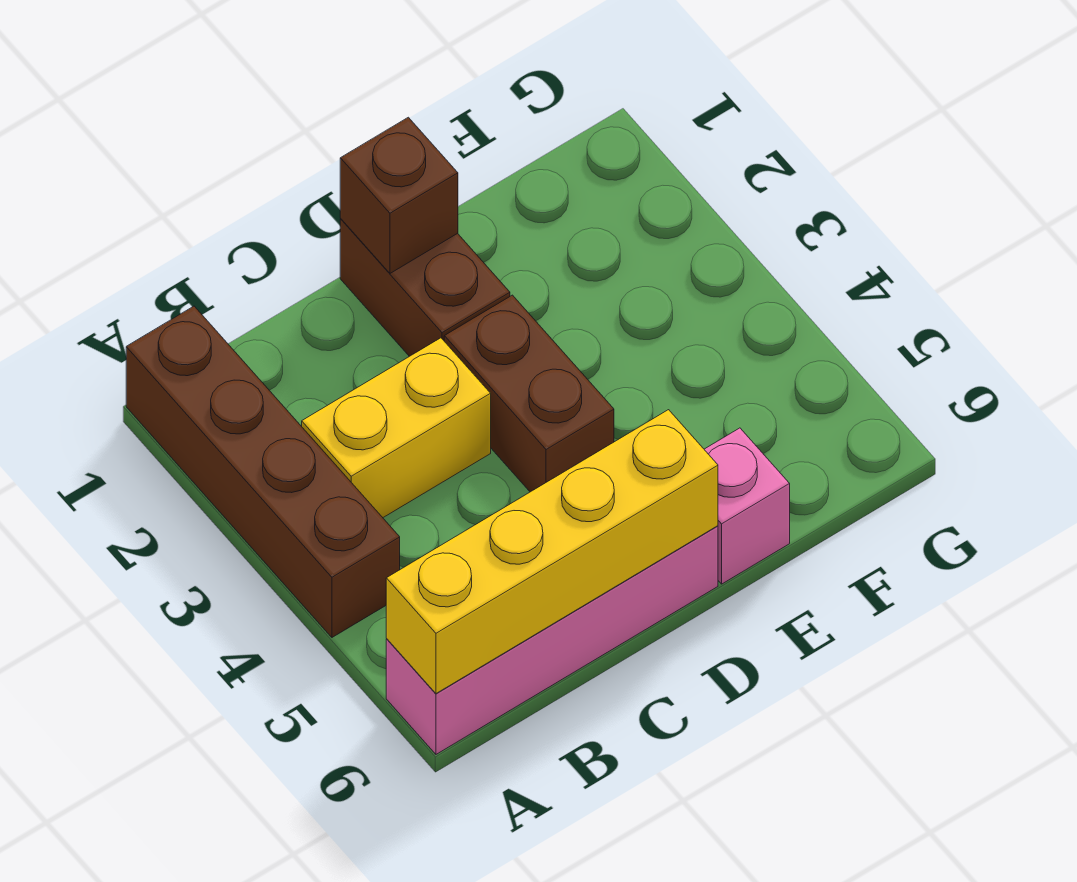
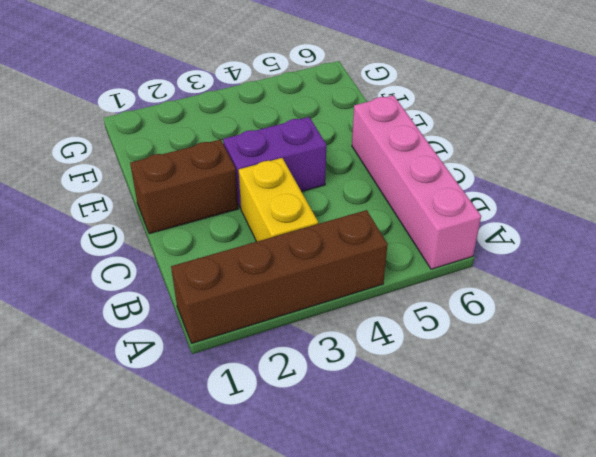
purple 1x2 brick [223,117,326,208] -> brown 1x2 brick [444,295,614,492]
none -> pink 1x1 brick [704,428,790,584]
none -> yellow 1x4 brick [386,410,718,693]

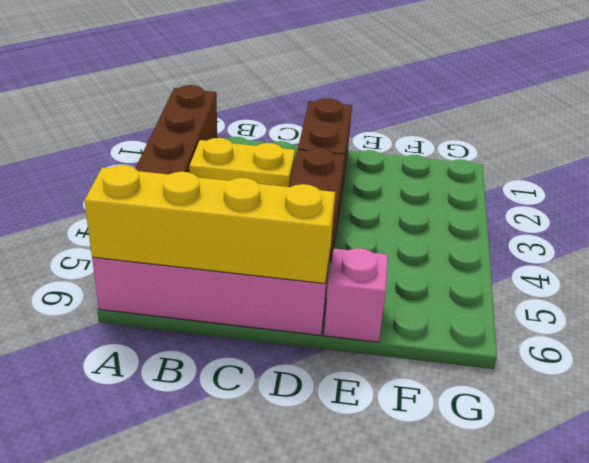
none -> brown 1x1 brick [340,117,458,273]

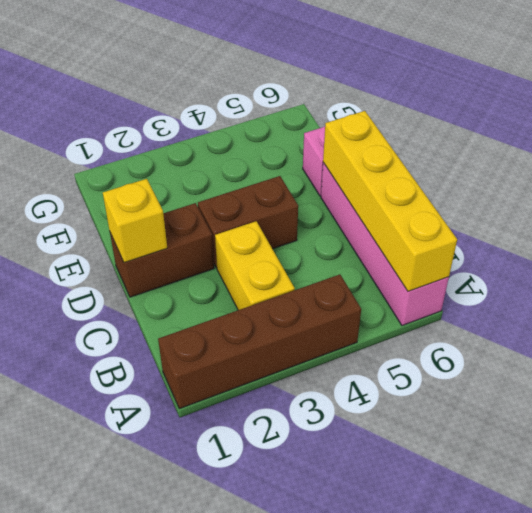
yellow 1x1 brick [103,179,167,263] -> brown 1x1 brick [340,117,458,273]

